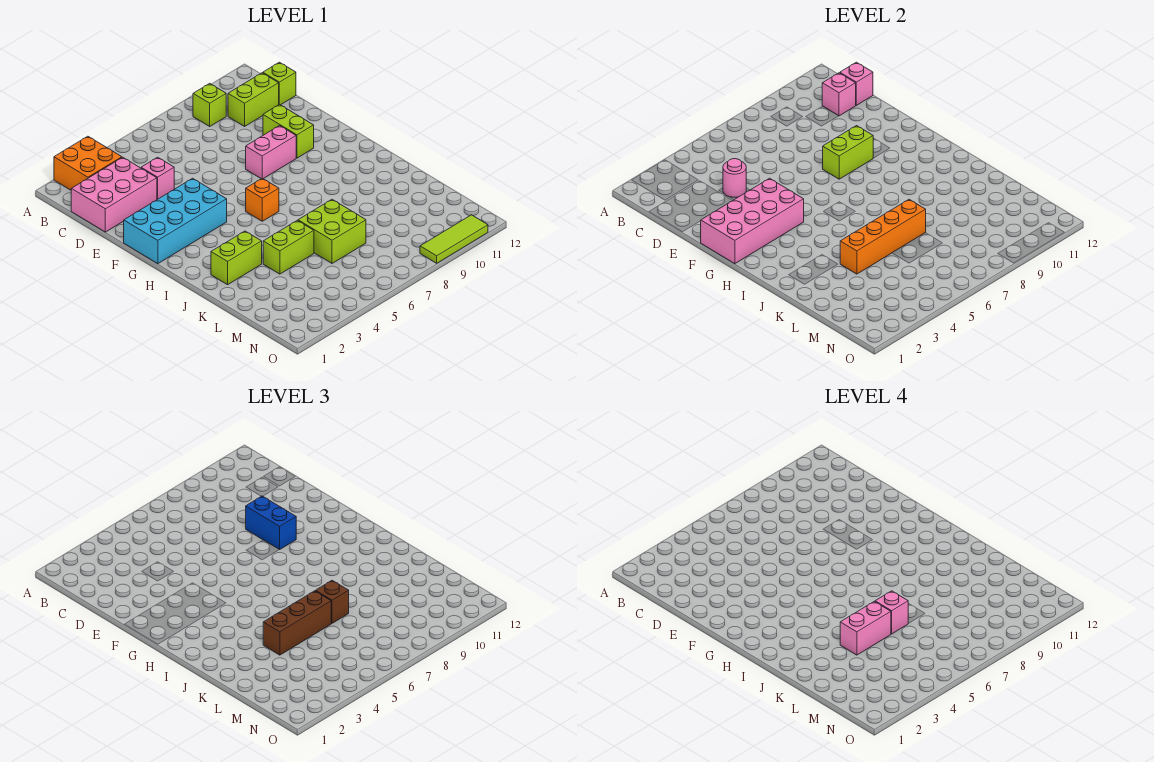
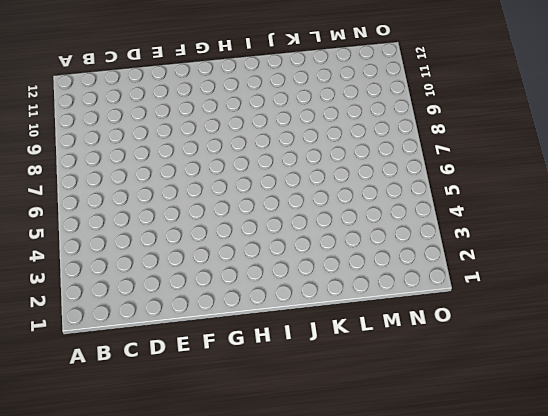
none -> orange 2x2 brick [54,136,122,190]
none -> lime 1x1 brick [193,83,226,126]
none -> pink 2x3 brick [71,157,157,232]

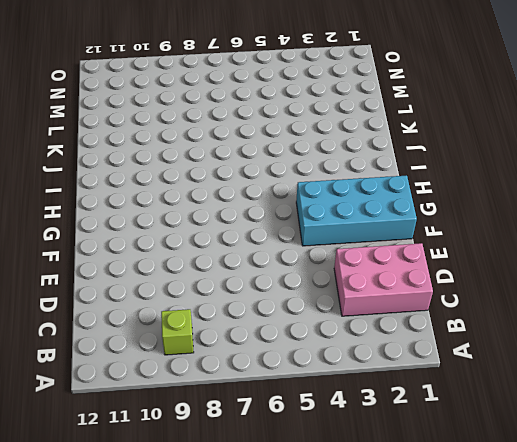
none -> orange 2x2 brick [54,136,122,190]
none -> lime 1x2 brick [228,73,279,126]
none -> lime 1x1 brick [263,62,296,105]

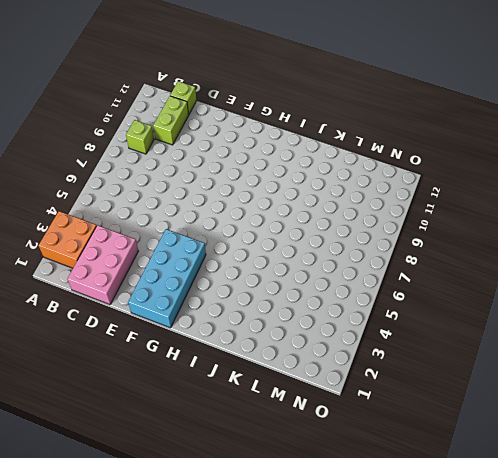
none -> pink 1x1 brick [141,157,174,200]
none -> lime 1x2 brick [263,104,314,158]
none -> pink 1x2 brick [246,126,296,179]

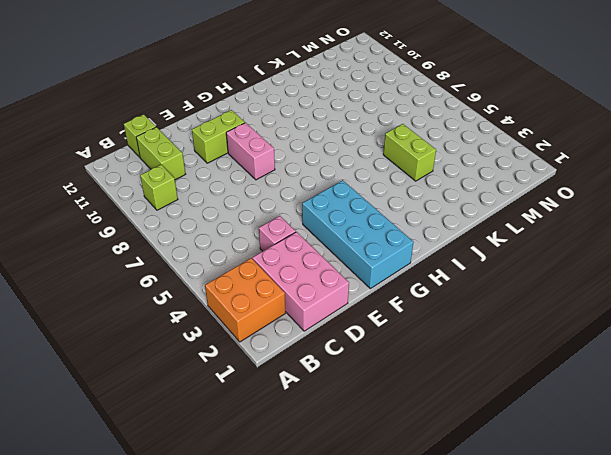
none -> orange 1x1 brick [246,178,279,221]
none -> lime 1x2 brick [211,231,262,285]
none -> lime 2x2 brick [298,199,366,263]

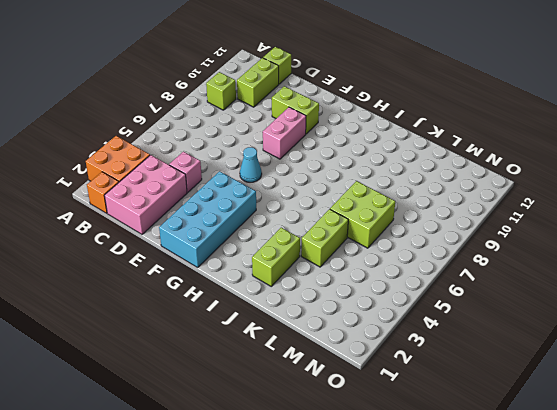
orange 1x1 brick [87,172,119,213] -> orange 1x1 brick moved to [246,178,279,221]
cyan 1x1 cone [240,147,262,182] -> none
none -> lime 1x3 tile [420,215,488,263]
none -> pink 1x1 brick [822,73,856,116]
none -> pink 1x1 brick [840,62,873,105]

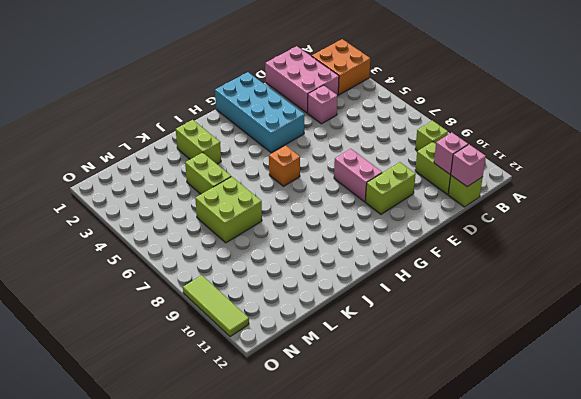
none -> pink 1x1 round brick [723,159,746,197]
none -> pink 2x4 brick [701,178,804,264]
none -> lime 1x2 brick [823,126,873,179]

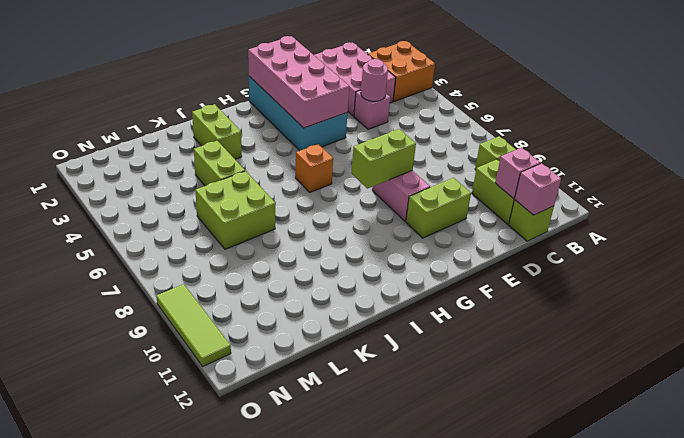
lime 1x2 brick [351,129,416,189] -> lime 1x2 brick turned to [823,126,873,179]
none -> orange 1x4 brick [840,199,926,274]
none -> blue 1x2 brick [246,496,296,550]
none -> brown 1x3 brick [263,591,331,655]

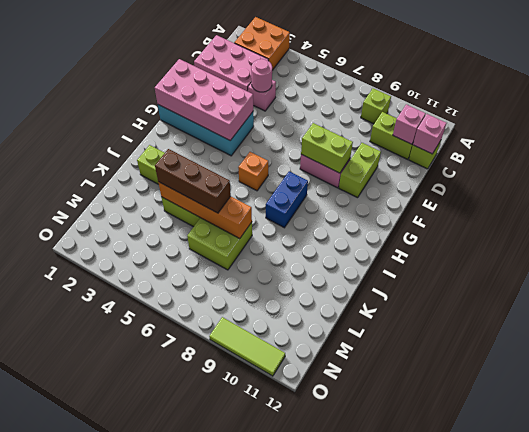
blue 1x2 brick [266,171,308,228] -> blue 1x2 brick moved to [246,496,296,550]
none -> brown 1x1 brick [315,580,349,623]
none -> pink 1x2 brick [840,601,891,655]
none -> pink 1x1 brick [875,591,908,634]

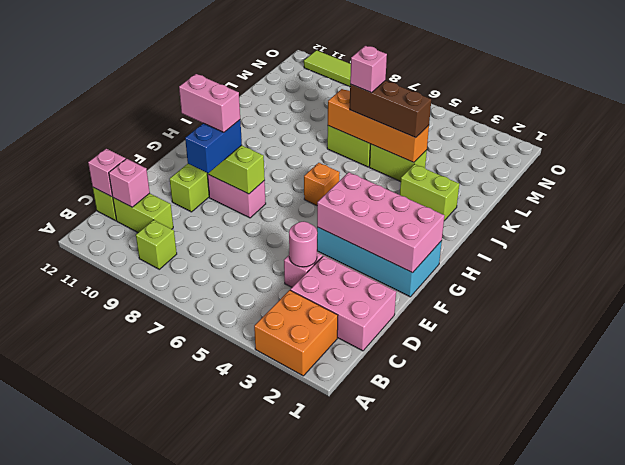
pink 1x2 brick [179,74,240,132] -> pink 1x2 brick moved to [840,601,891,655]
none -> brown 1x1 brick [315,580,349,623]

